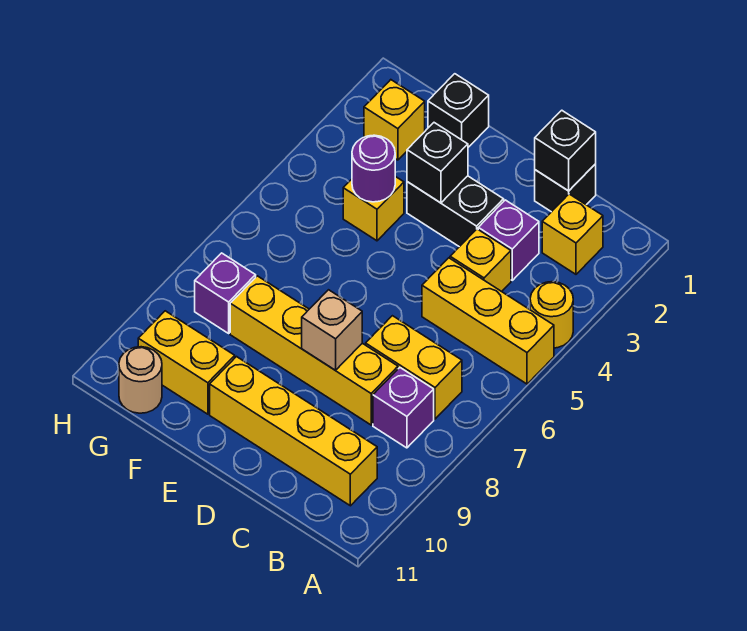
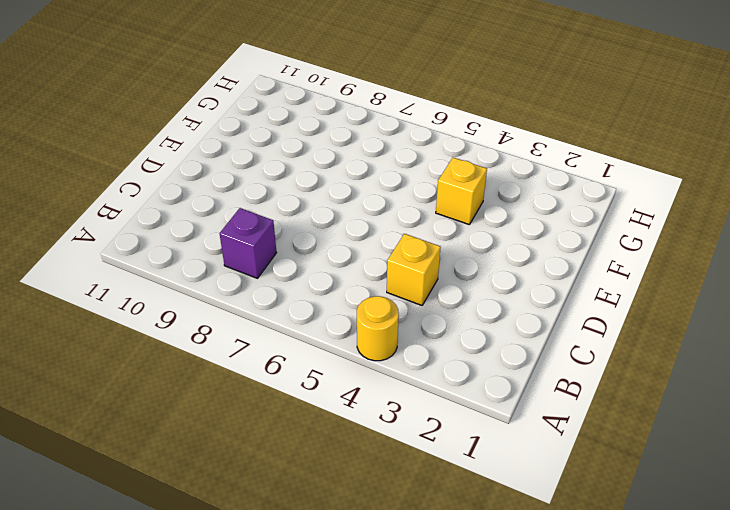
none -> yellow 1x3 brick [422,258,554,384]
none -> yellow 1x1 brick [542,194,603,274]
none -> yellow 1x2 brick [366,316,462,419]

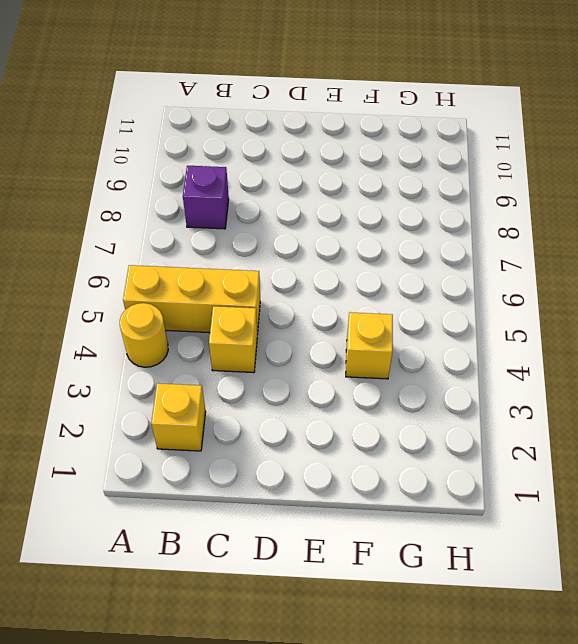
none -> yellow 1x2 brick [366,316,462,419]
none -> yellow 1x4 brick [210,357,377,506]
none -> black 1x1 brick [535,164,596,212]

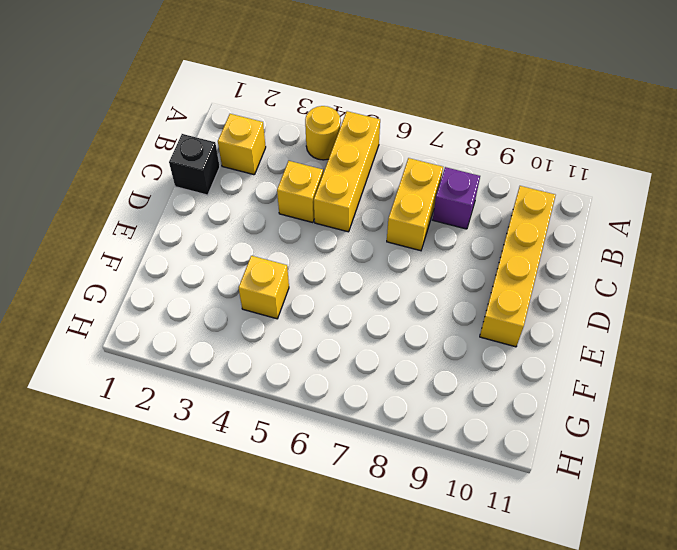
none -> purple 1x1 brick [478,200,539,280]
none -> yellow 1x4 brick [230,276,398,425]
none -> black 1x2 brick [407,176,504,247]

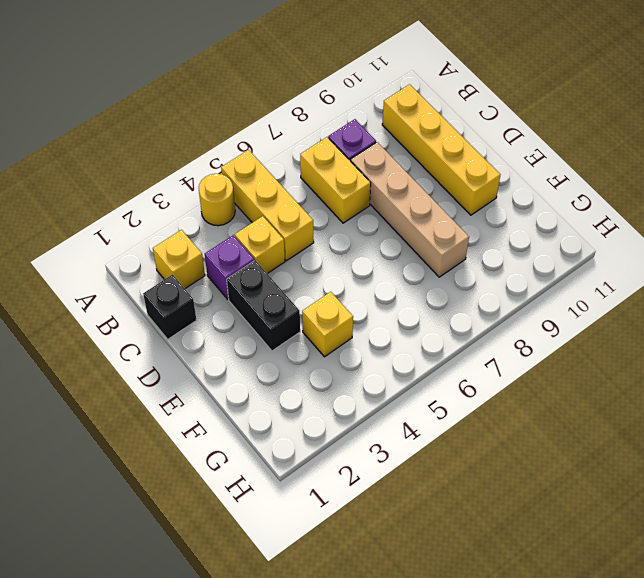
tan 1x4 brick [351,142,469,277] -> yellow 1x4 brick [230,276,398,425]
none -> black 1x1 brick [428,74,489,147]
none -> yellow 1x2 brick [138,311,235,414]
none -> yellow 1x1 brick [364,80,425,160]

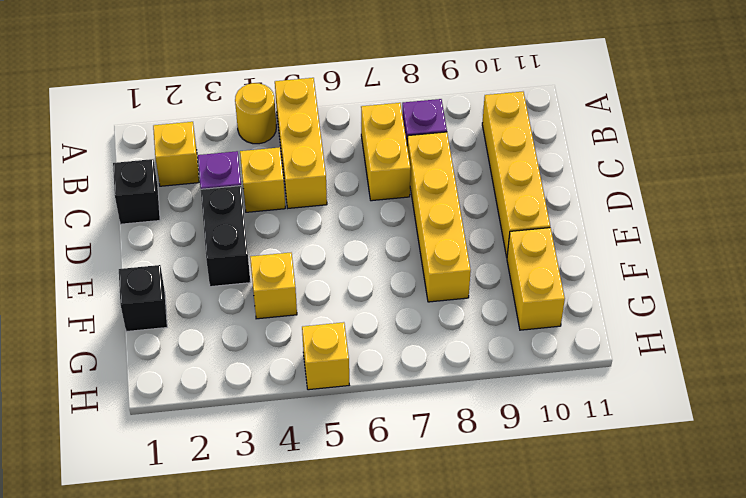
yellow 1x1 brick [302,322,349,390] -> yellow 1x1 brick moved to [364,80,425,160]
none -> purple 1x1 brick [195,253,256,333]
none -> tan 1x1 round brick [119,347,162,413]
none -> black 1x1 brick [535,110,596,191]

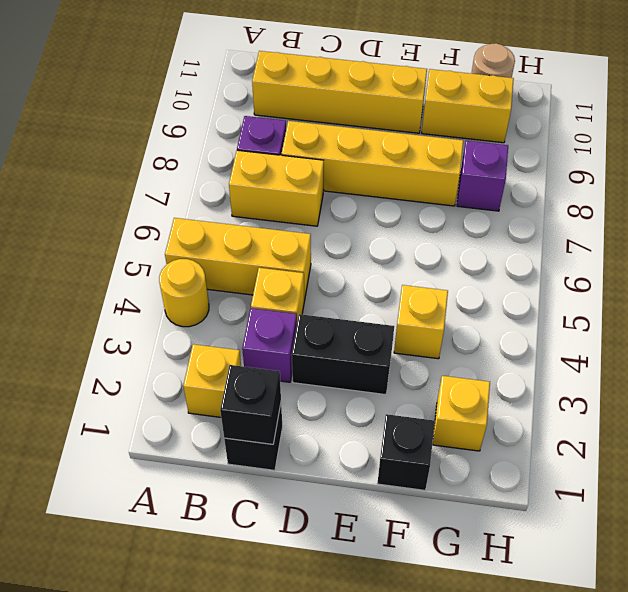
none -> tan 1x1 brick [302,290,362,370]
none -> black 1x1 brick [407,123,468,203]
none -> purple 1x1 round brick [352,135,395,202]

